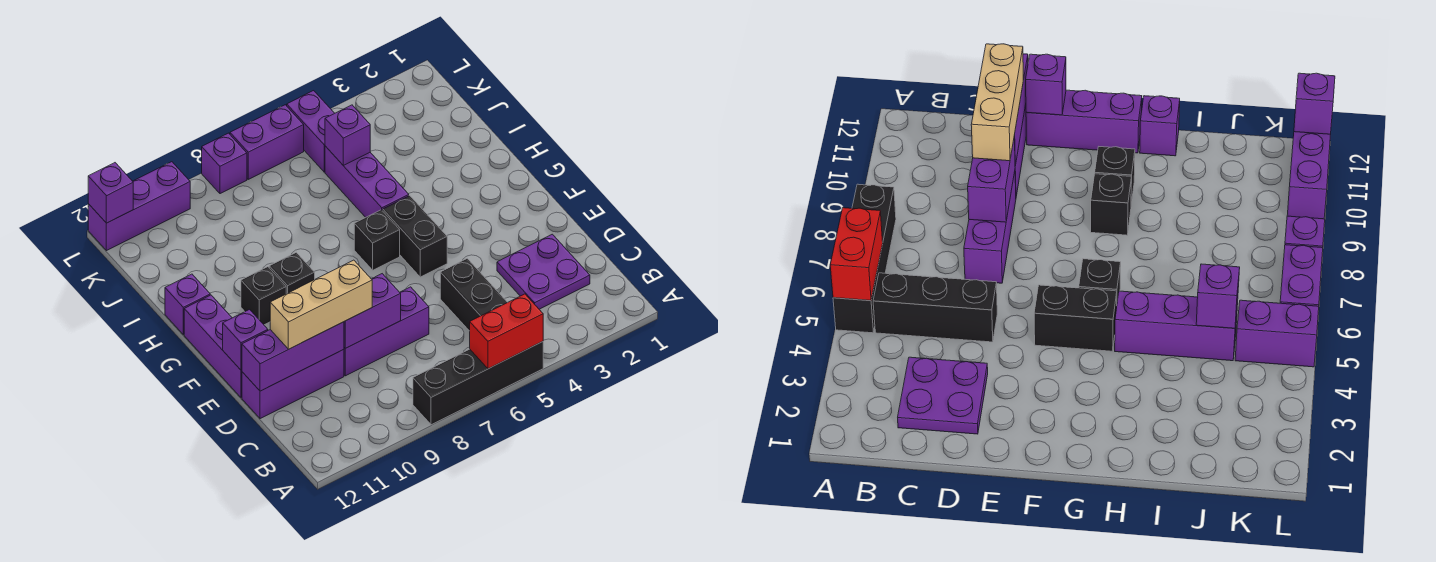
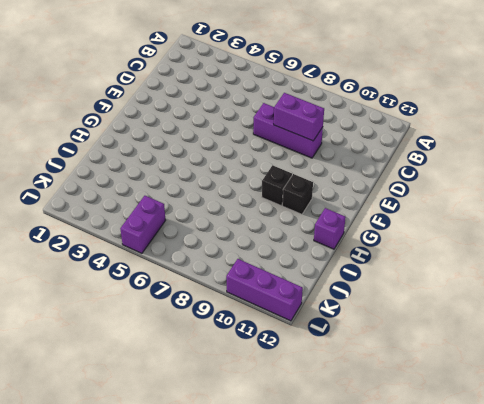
none -> black 1x4 brick [413,342,543,425]
none -> black 1x3 brick [440,259,507,331]
none -> purple 2x2 plate [497,234,590,309]

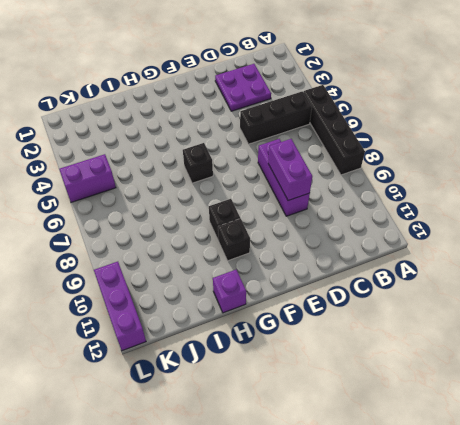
none -> purple 1x3 brick [242,349,344,419]
none -> purple 1x3 brick [184,295,242,398]
none -> black 1x2 brick [383,195,447,277]

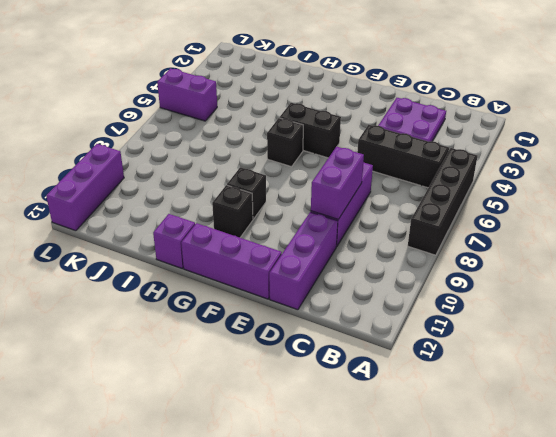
none -> purple 1x3 brick [325,146,409,217]
none -> purple 1x2 brick [230,105,304,179]
none -> purple 1x1 brick [202,133,247,194]

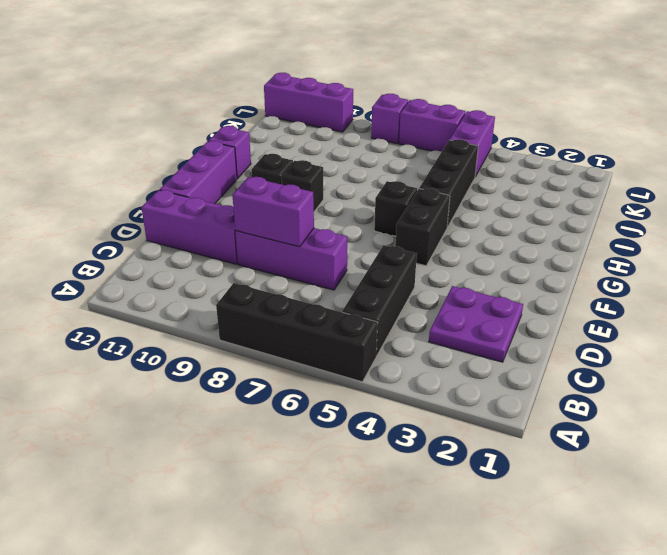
black 1x3 brick [419,139,478,227] -> purple 1x3 brick [325,146,409,217]
none -> red 1x2 brick [470,294,543,369]
none -> purple 1x3 brick [242,322,344,391]
none -> purple 1x1 brick [223,310,268,370]

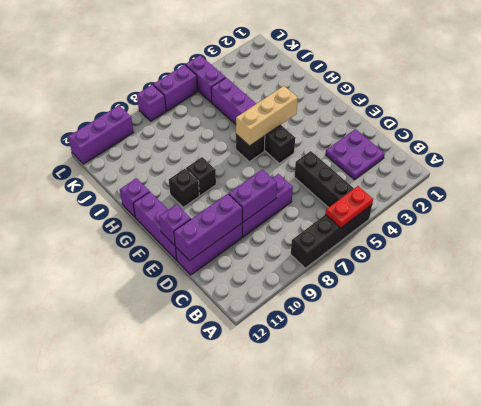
red 1x2 plate [325,186,373,228] -> red 1x2 brick [470,294,543,369]
tan 1x3 brick [236,86,298,146] -> tan 1x3 brick moved to [270,260,372,349]
none -> purple 1x1 brick [325,105,370,165]
none -> purple 1x1 brick [88,163,133,223]

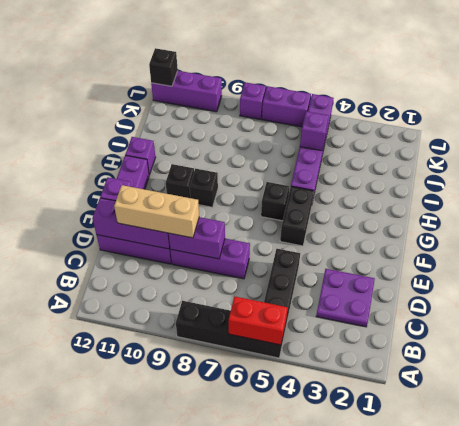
black 1x1 brick [149,48,178,86] -> purple 1x1 brick [88,163,133,223]

